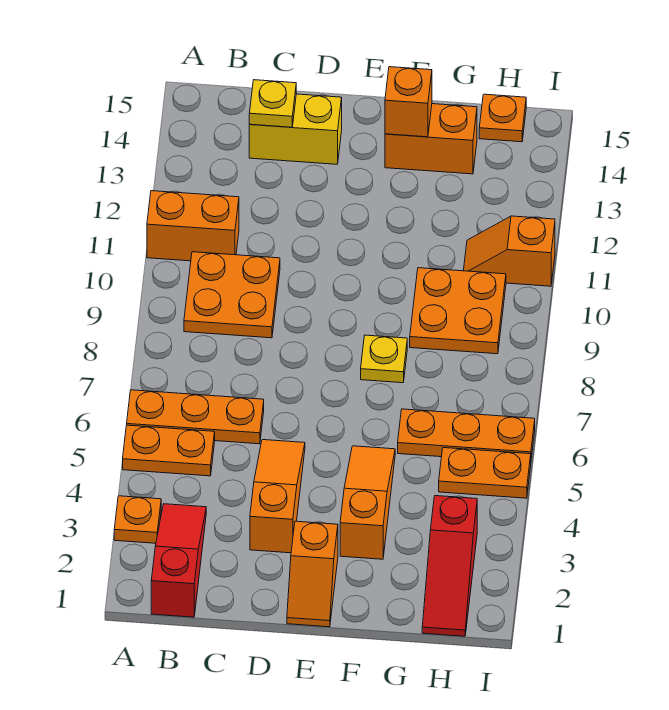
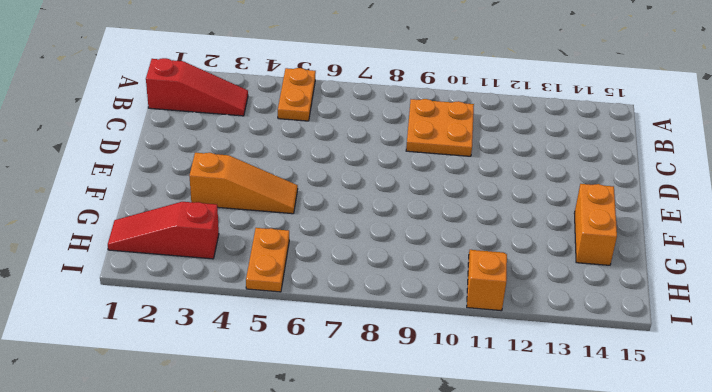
none -> orange 1x1 plate [114,496,161,543]
none -> orange 1x3 plate [127,390,264,444]
none -> orange 1x2 brick [147,191,239,261]

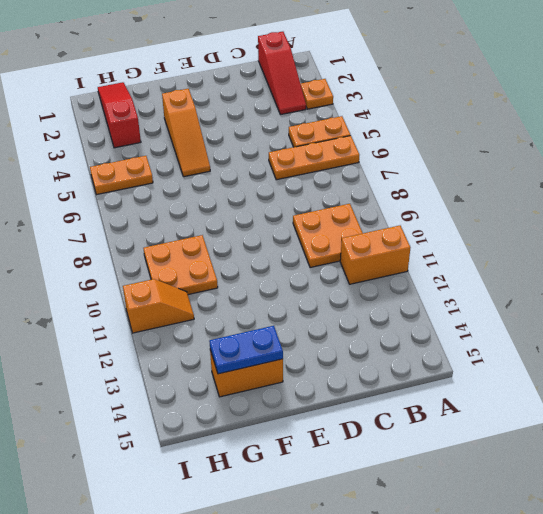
blue 1x2 plate [210,326,283,374] -> orange 1x1 brick [385,67,432,137]
none -> yellow 1x2 brick [249,94,342,164]
none -> orange 1x3 slope [250,440,305,553]
none -> orange 1x2 slope [287,521,338,627]

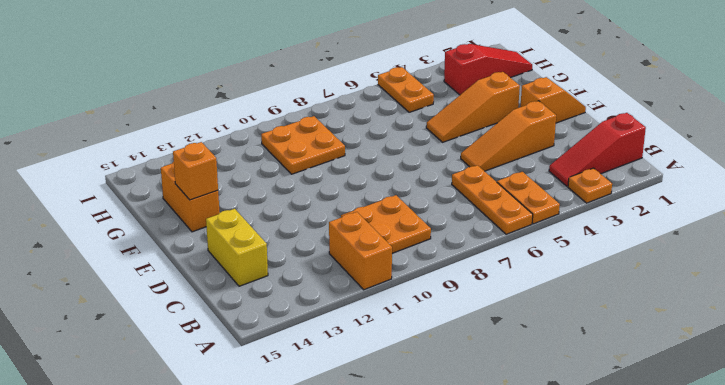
none -> yellow 1x1 plate [361,335,407,383]
none -> orange 1x3 plate [398,409,535,458]
none -> orange 1x2 slope [464,216,555,286]

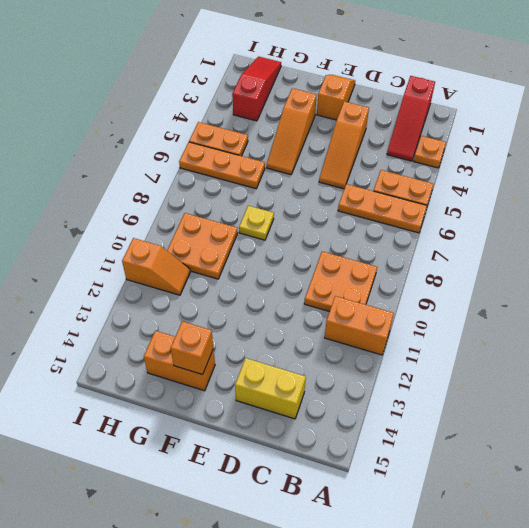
none -> orange 1x1 plate [479,94,526,142]
none -> yellow 1x1 plate [249,80,296,127]

